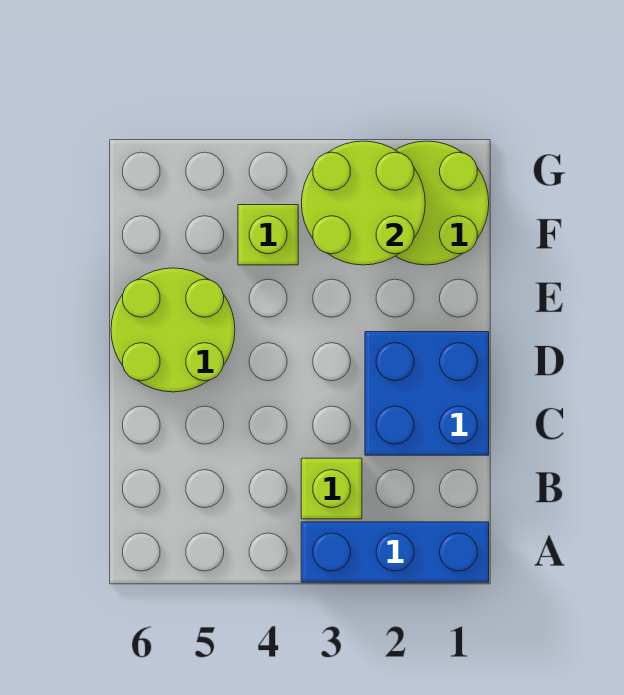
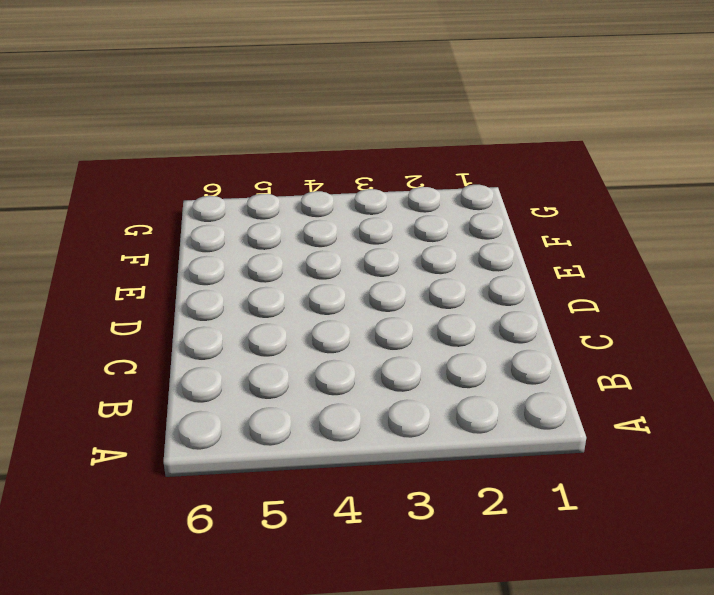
none -> blue 1x3 brick [301,522,489,582]
none -> lime 1x1 brick [301,458,362,519]

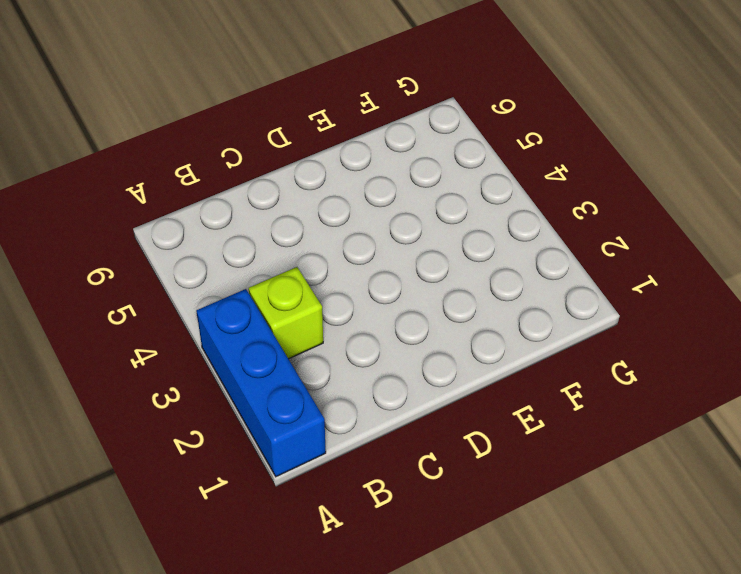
none -> blue 2x2 brick [365,332,489,455]
none -> lime 2x2 round brick [111,268,235,392]

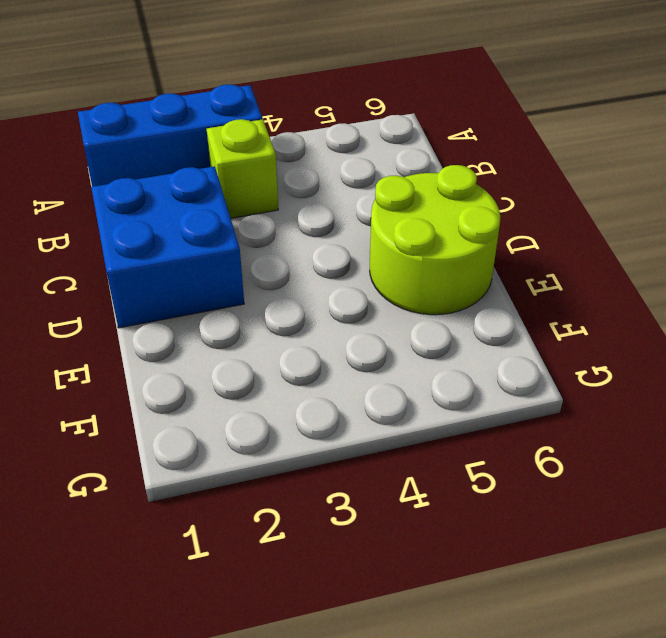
none -> lime 2x2 round brick [396,141,489,265]
none -> lime 1x1 brick [238,205,298,265]

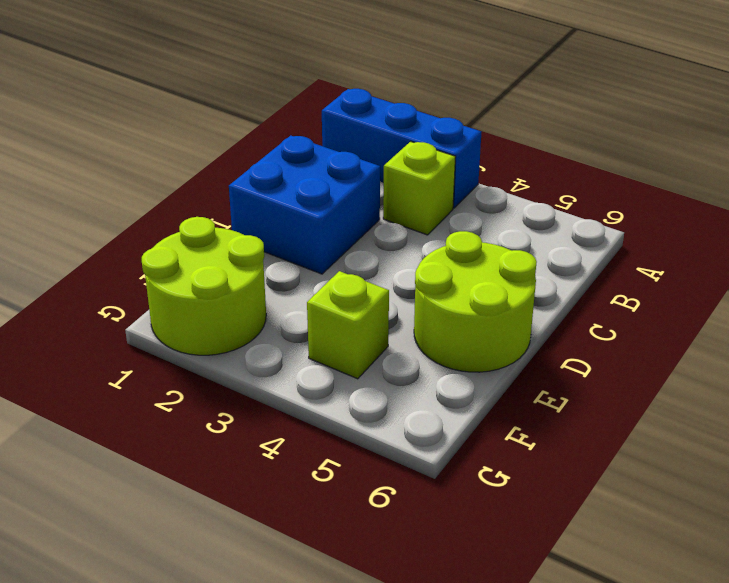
none -> lime 2x2 round brick [301,141,425,265]

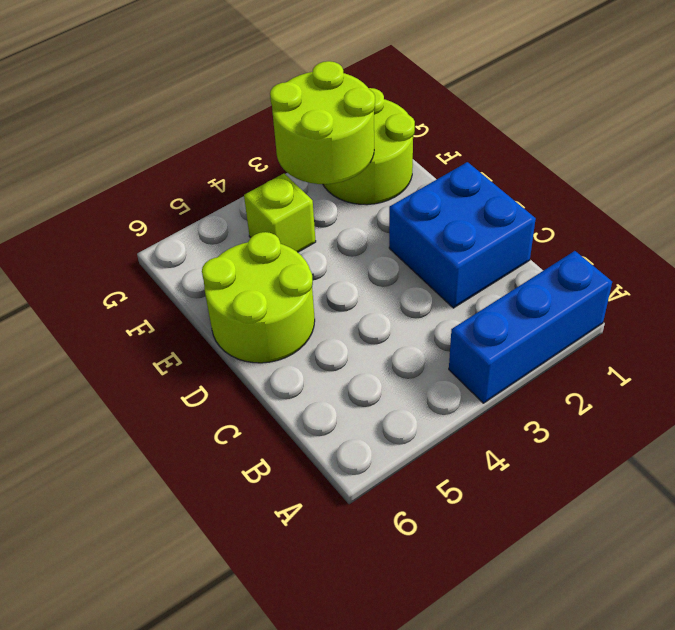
none -> lime 1x1 brick [301,458,362,519]

